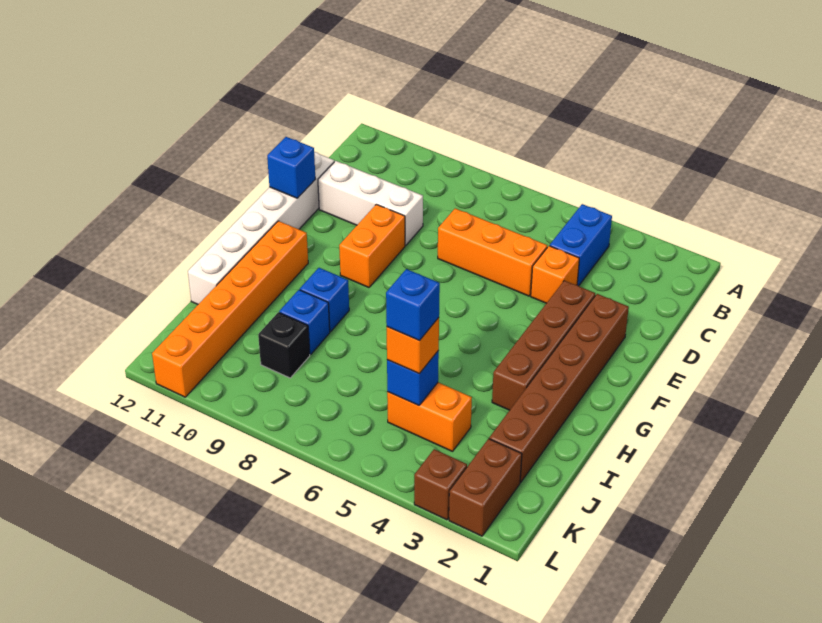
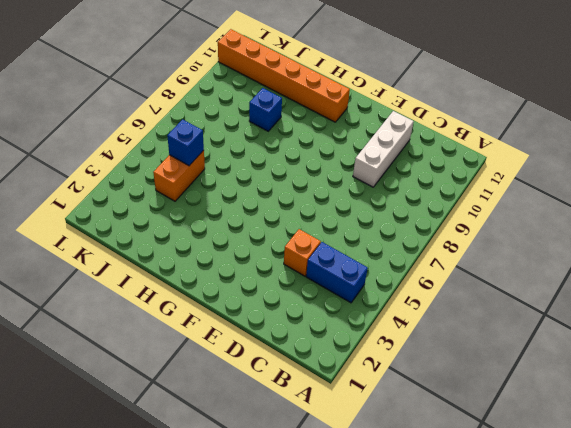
none -> orange 1x3 brick [438,208,547,296]
none -> white 1x6 brick [188,152,334,304]
none -> brown 1x6 brick [489,294,629,482]

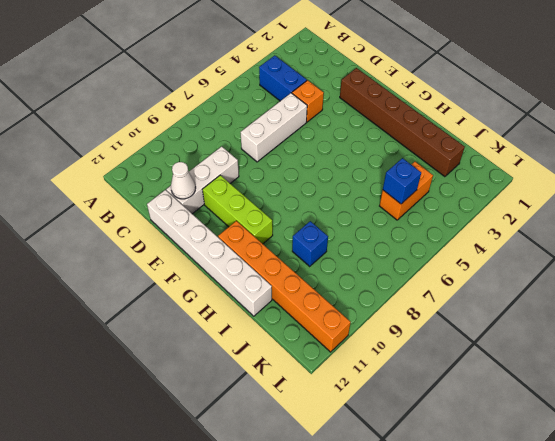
white 1x3 brick [241,93,307,162] -> orange 1x3 brick [438,208,547,296]
white 1x1 cone [171,162,196,199] -> none
lime 1x3 brick [203,175,273,244] -> none
none -> brown 1x4 brick [492,281,595,410]
none -> orange 1x2 brick [339,204,405,287]
none -> blue 1x1 brick [300,268,349,332]

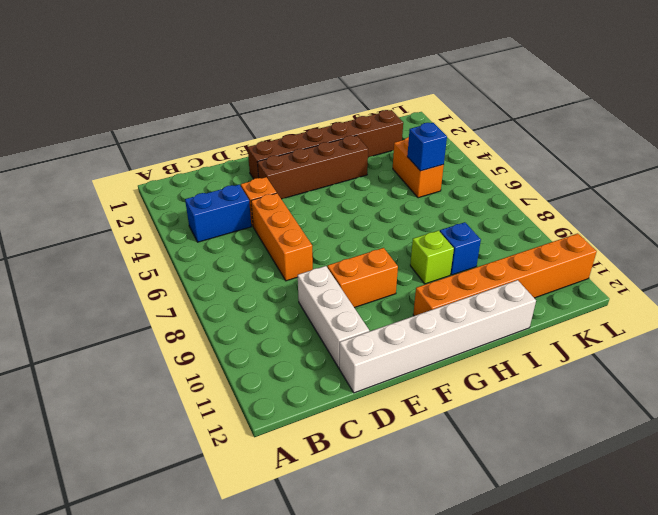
lime 1x1 brick [410,231,454,284] -> blue 1x1 brick [300,268,349,332]
none -> black 1x1 brick [258,312,310,378]
none -> brown 1x2 brick [449,439,522,536]
none -> brown 1x1 brick [414,449,467,520]

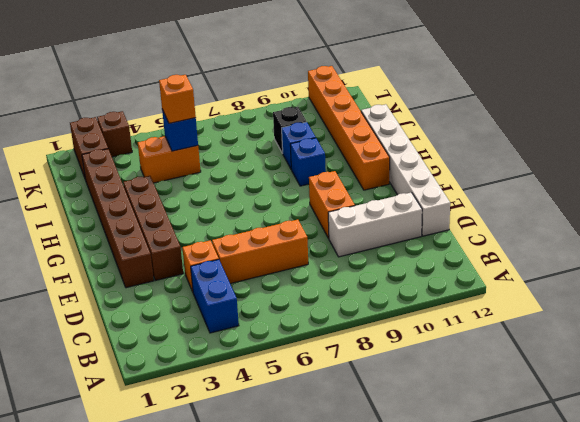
none -> blue 1x1 brick [267,137,315,198]
none -> blue 1x1 brick [386,269,440,341]

